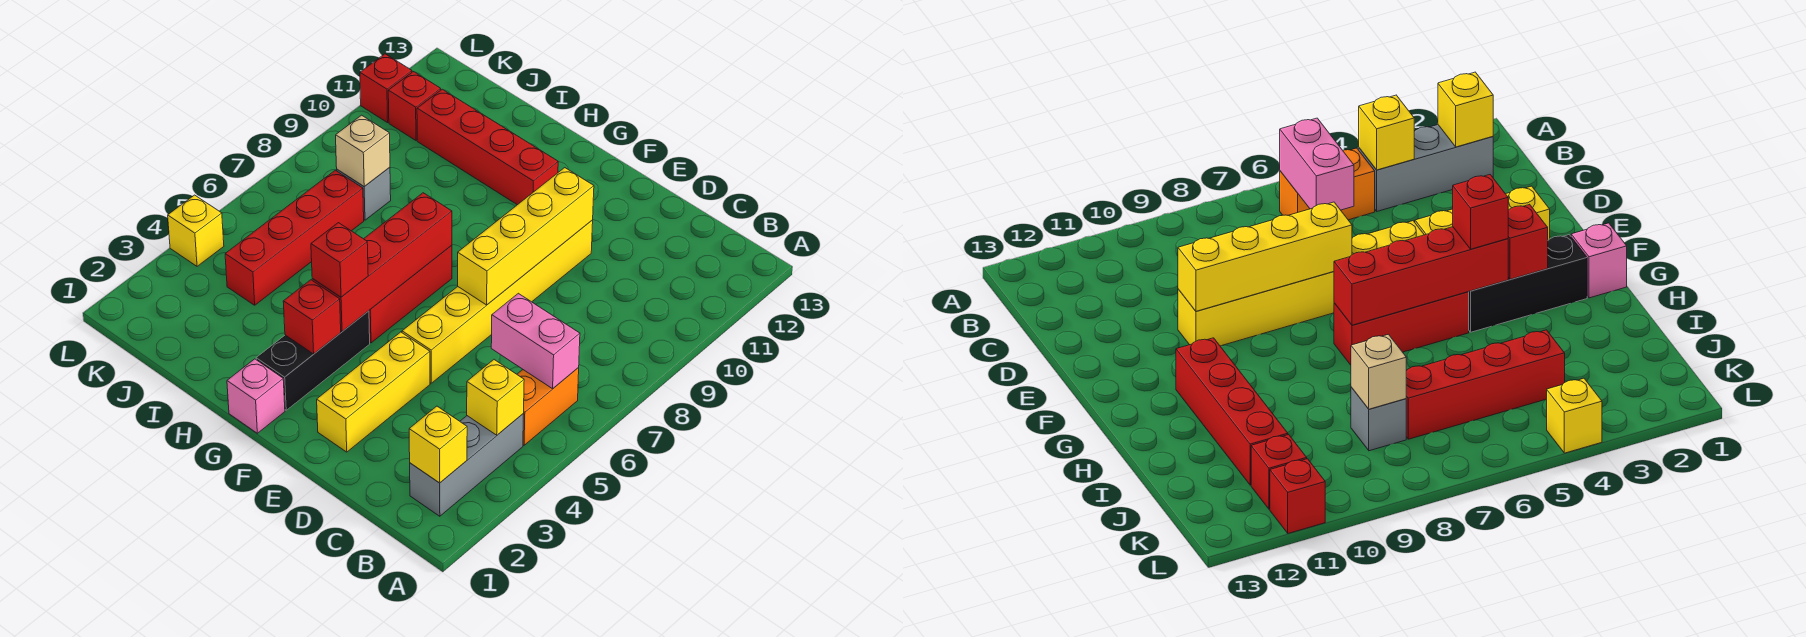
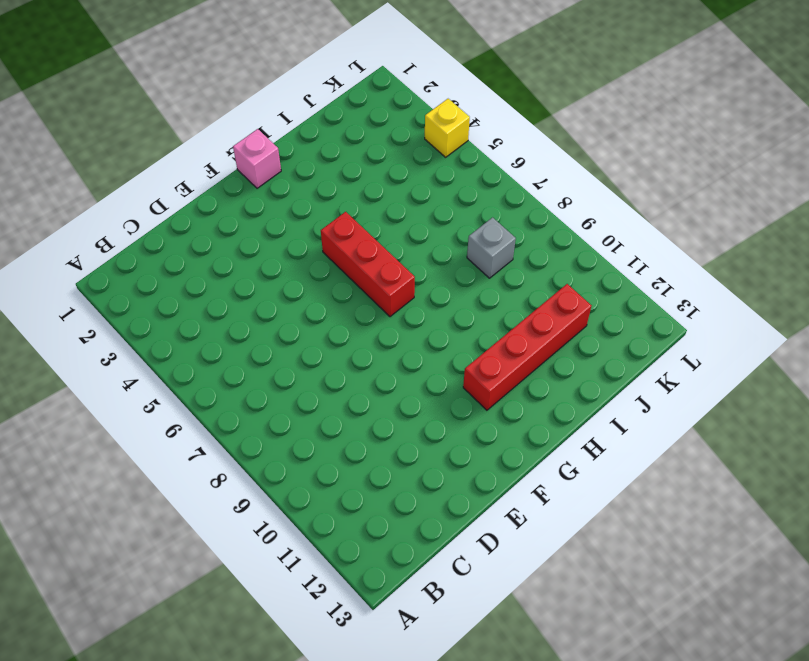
none -> grey 1x3 brick [410,414,524,516]
none -> orange 1x2 brick [517,368,579,445]
none -> yellow 1x3 brick [317,332,430,452]

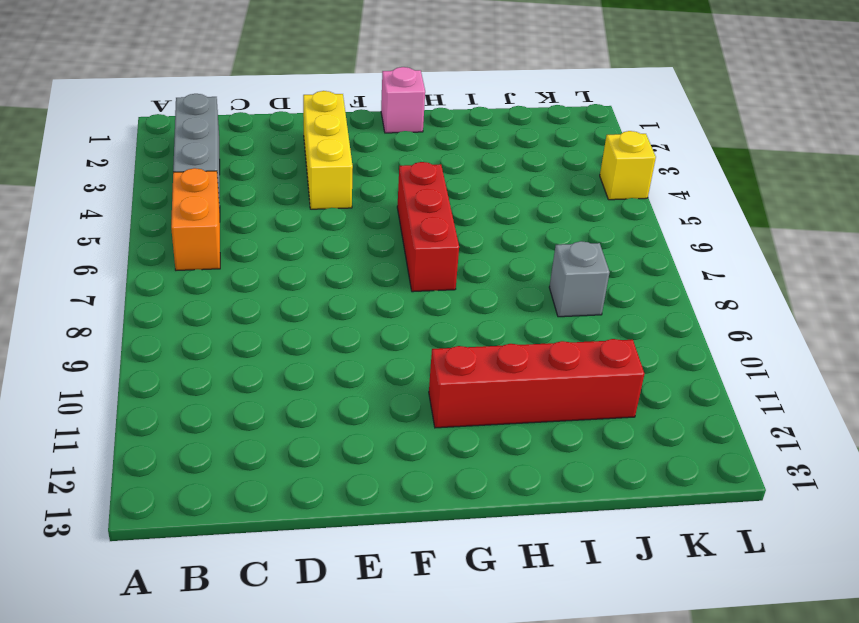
none -> yellow 1x6 brick [402,220,593,383]
none -> black 1x3 brick [256,311,370,410]
none -> red 1x4 brick [225,170,364,305]

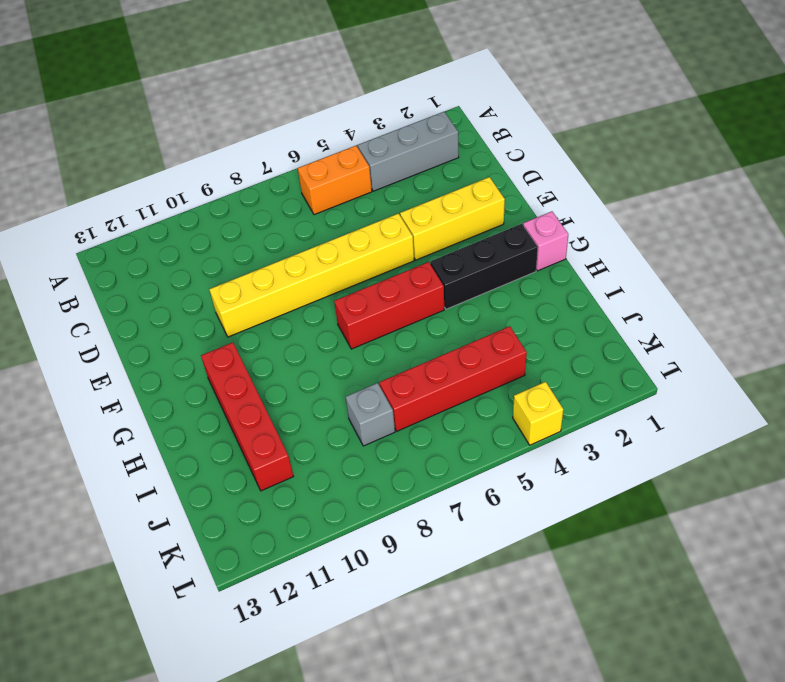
none -> red 1x1 brick [388,72,441,140]
none -> red 1x1 brick [360,54,412,123]
none -> yellow 1x1 brick [409,406,467,483]

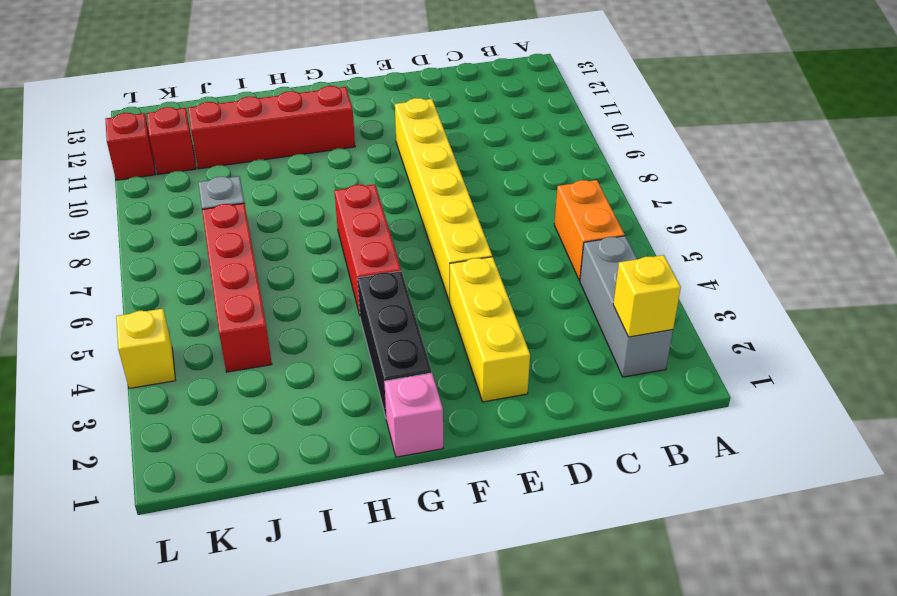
none -> yellow 1x1 brick [467,360,524,435]
none -> pink 1x2 brick [491,293,580,389]
none -> yellow 1x4 brick [458,168,594,305]

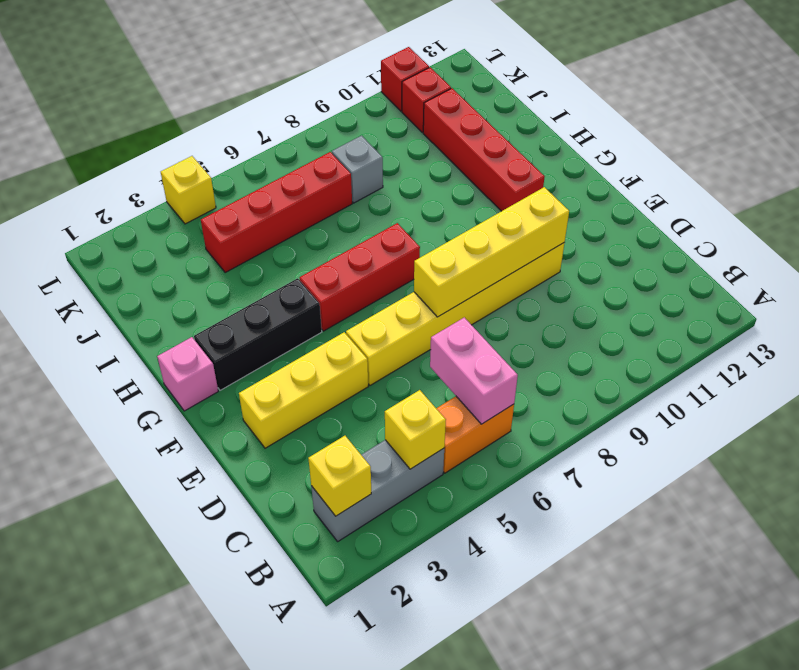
none -> red 1x1 brick [283,280,341,354]
none -> red 1x4 brick [312,193,452,331]
none -> tan 1x1 brick [336,115,390,186]

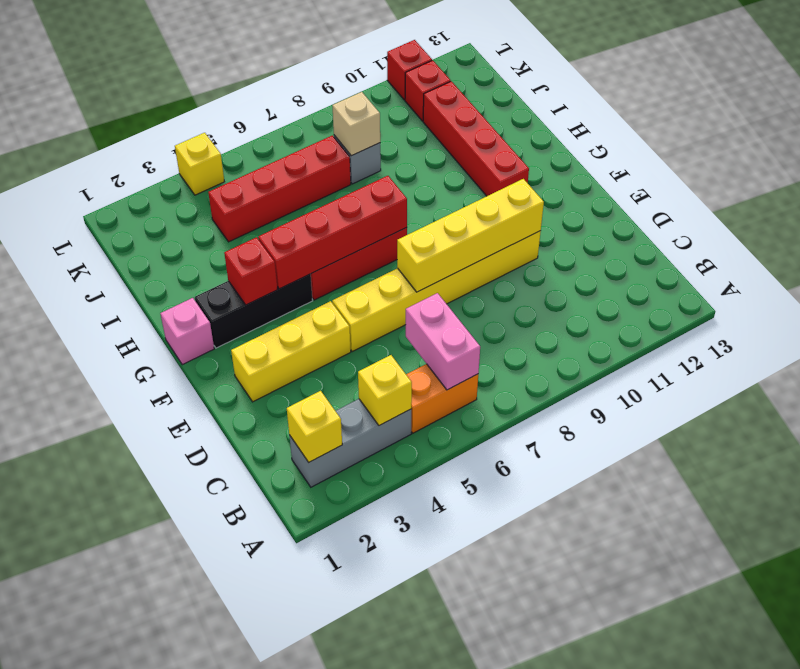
none -> red 1x1 brick [311,223,368,297]

